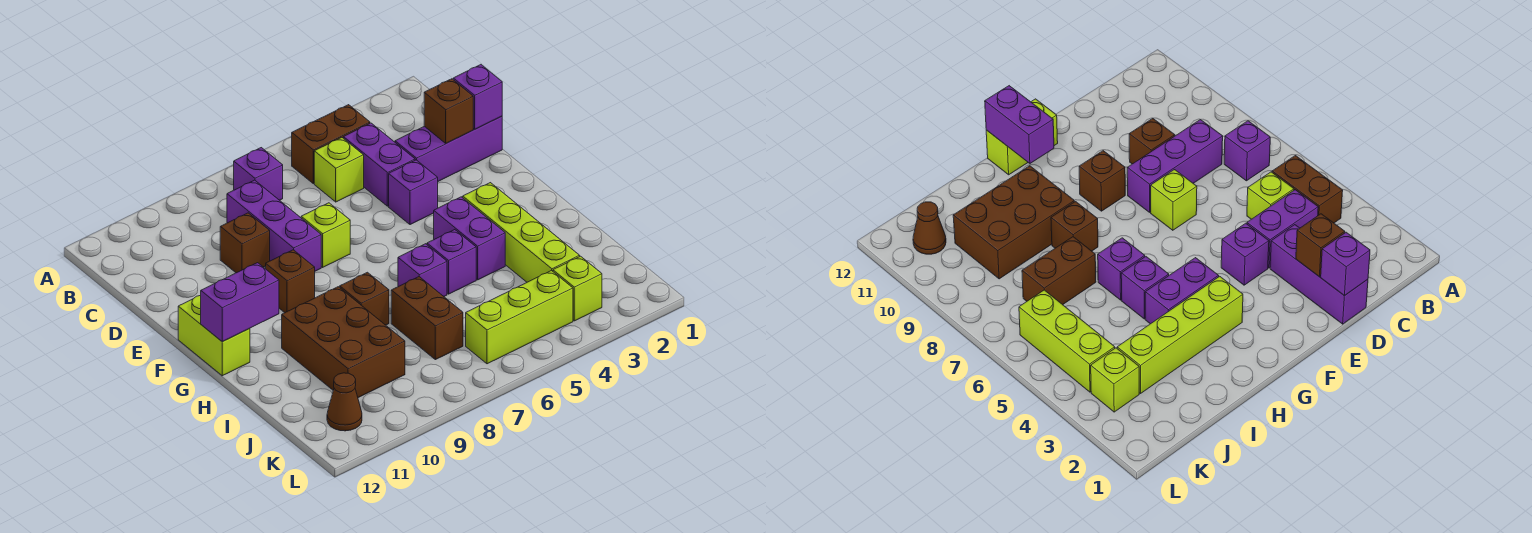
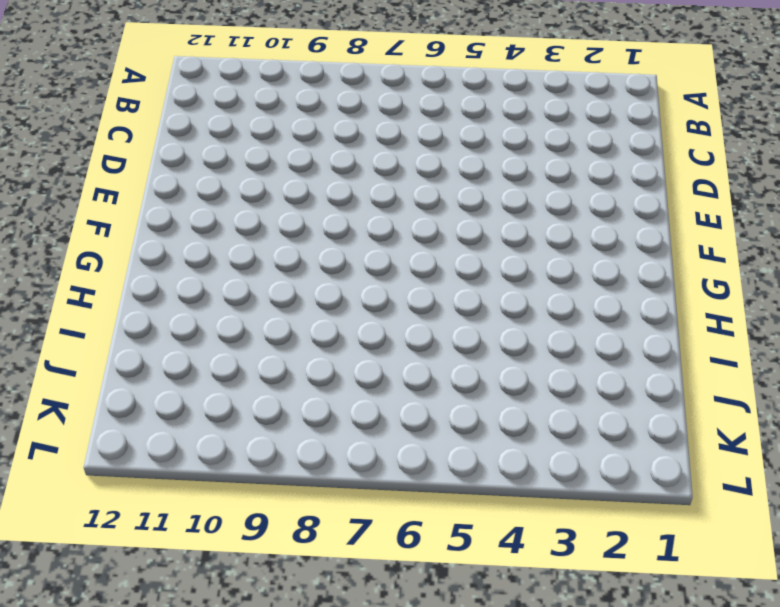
none -> brown 1x2 brick [292,105,370,184]
none -> purple 1x1 brick [234,148,283,200]
none -> purple 1x2 brick [343,123,415,206]

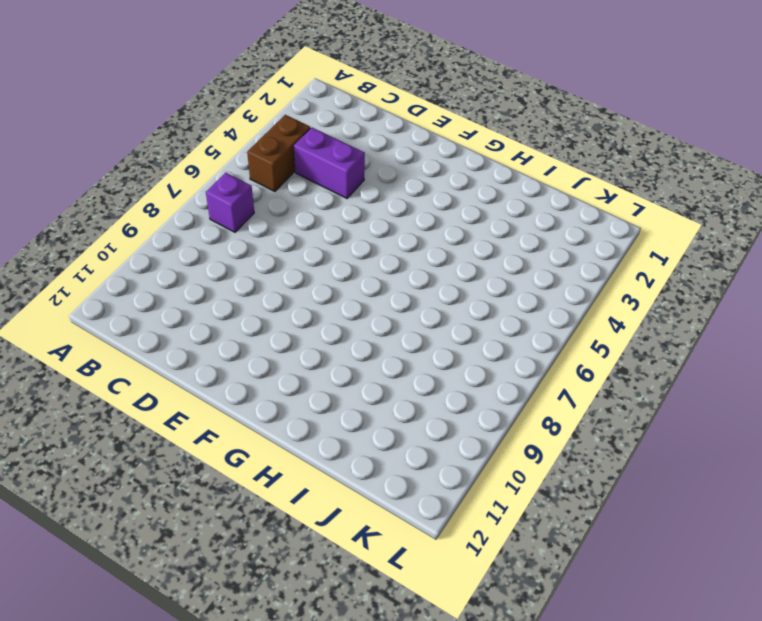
none -> lime 1x1 brick [314,138,364,202]
none -> purple 1x3 brick [227,180,321,271]
none -> purple 1x3 brick [395,116,502,181]

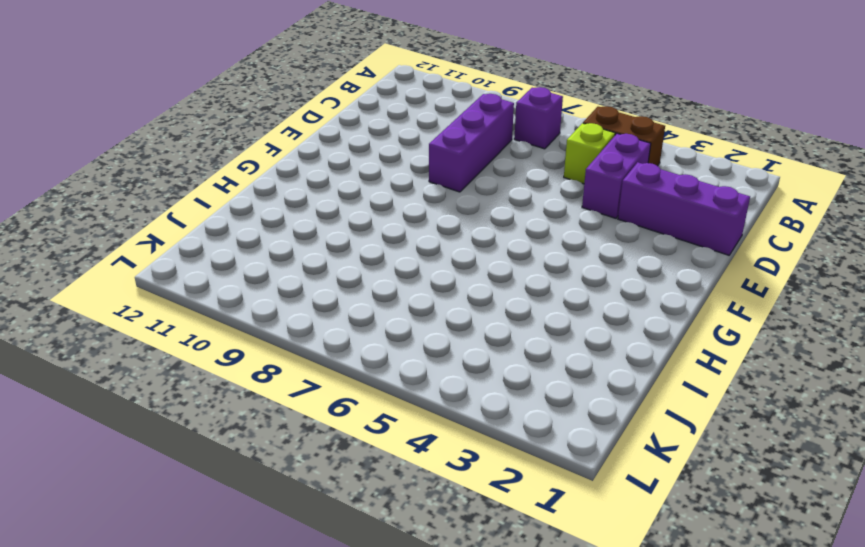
none -> brown 1x1 brick [220,213,270,273]
none -> purple 1x1 brick [389,160,438,225]
none -> lime 1x1 brick [301,203,350,267]

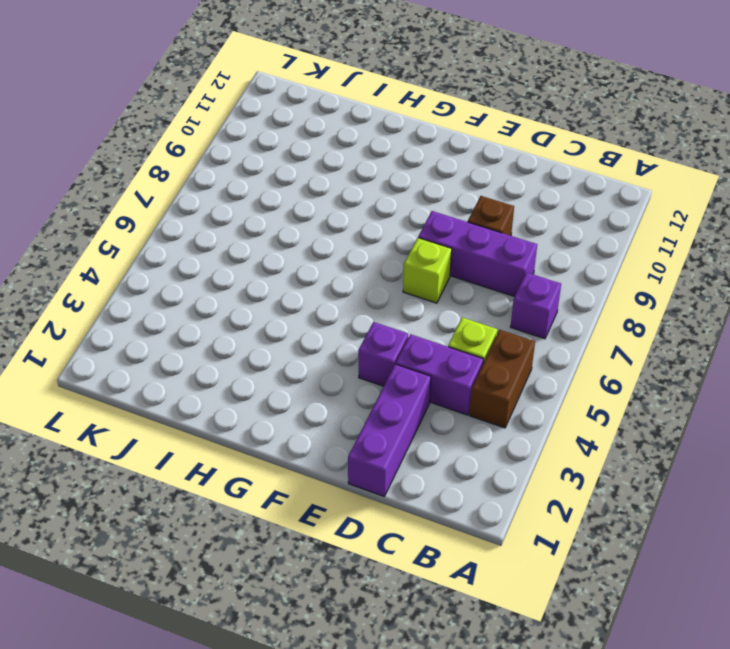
none -> brown 1x1 brick [266,250,315,313]
none -> lime 1x2 brick [178,295,250,376]
none -> lime 1x4 brick [463,183,580,282]

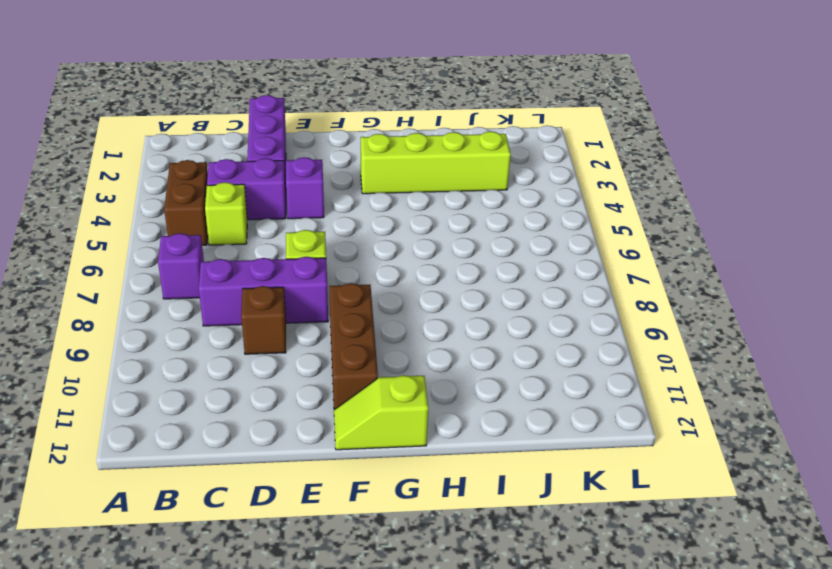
brown 1x3 brick [329,283,378,410] -> brown 1x1 brick [266,250,315,313]
lime 1x2 slope [334,375,428,450] -> lime 1x2 brick [178,295,250,376]
none -> purple 1x2 brick [434,197,505,280]
none -> purple 1x1 brick [427,230,476,294]
none -> purple 1x1 brick [398,244,447,296]

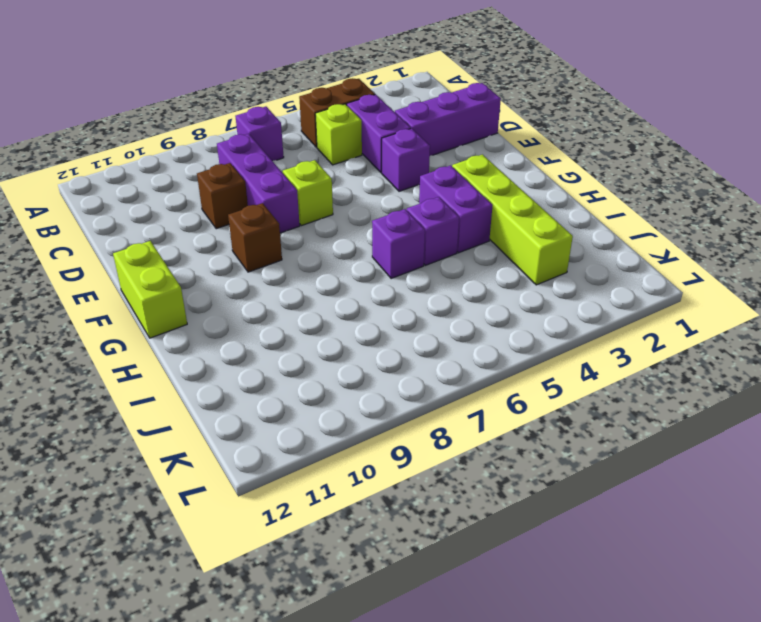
none -> brown 1x1 brick [340,272,389,325]
none -> brown 2x3 brick [282,287,405,398]
none -> brown 1x2 brick [391,277,463,360]

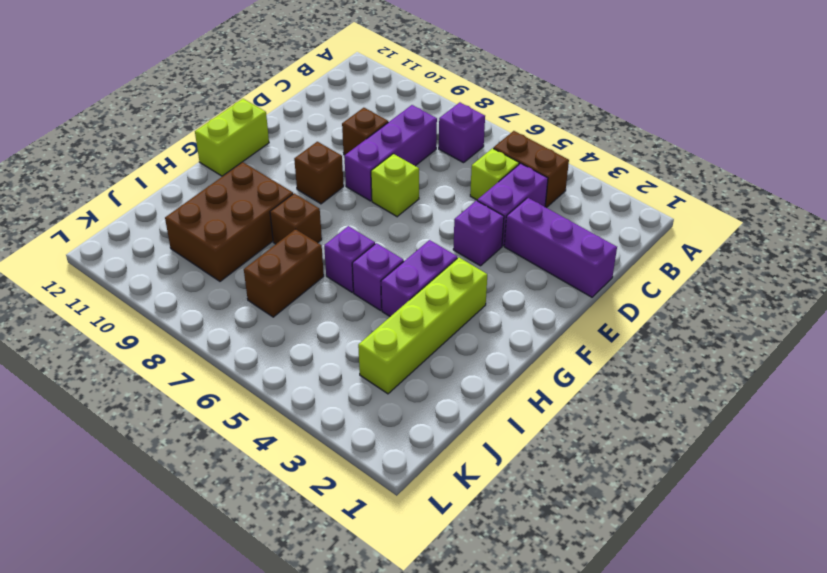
none -> lime 1x1 brick [553,256,602,321]
none -> lime 1x3 brick [466,270,573,364]
none -> brown 1x1 cone [327,373,362,431]

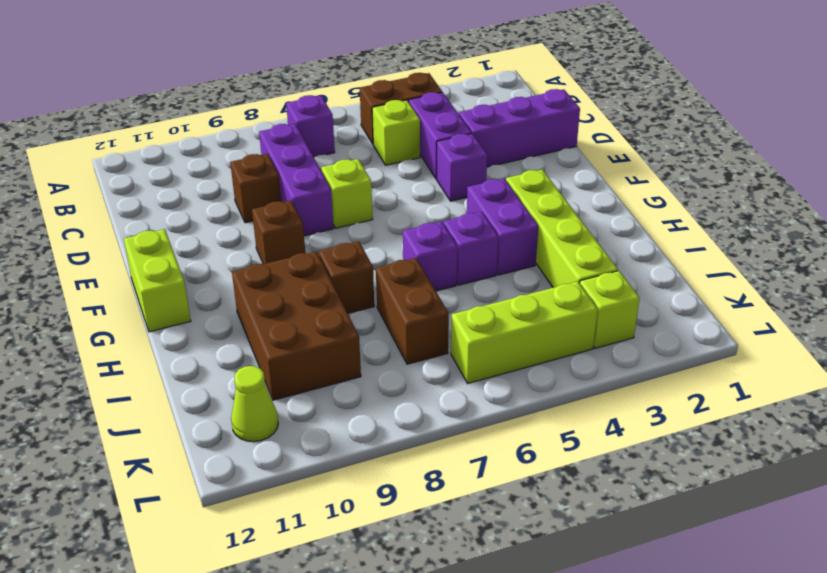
lime 1x1 cone [231,366,278,442] -> brown 1x1 cone [327,373,362,431]
none -> purple 1x1 brick [453,65,502,129]
none -> brown 1x1 brick [424,79,473,143]
none -> purple 1x2 brick [201,263,279,342]

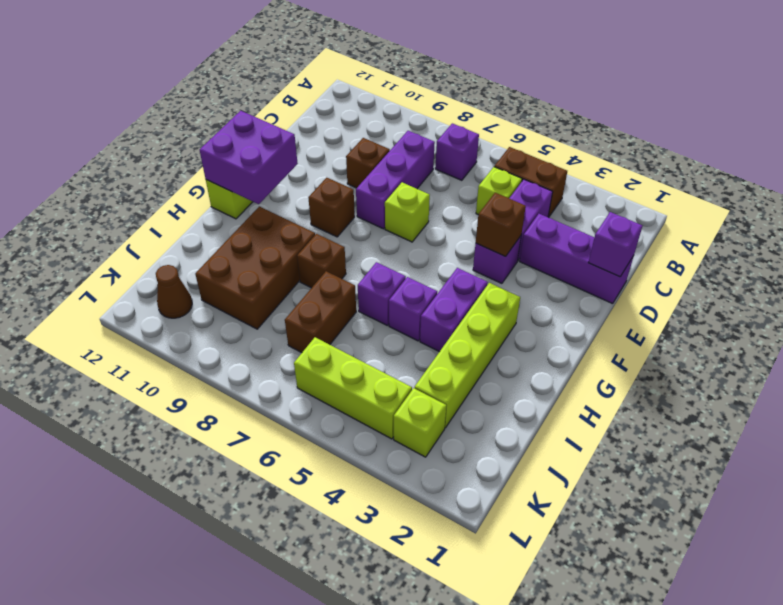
brown 1x1 brick [476,193,526,256] -> brown 1x1 brick moved to [424,79,473,143]
purple 2x2 brick [200,111,298,204] -> purple 1x2 brick [201,263,279,342]

